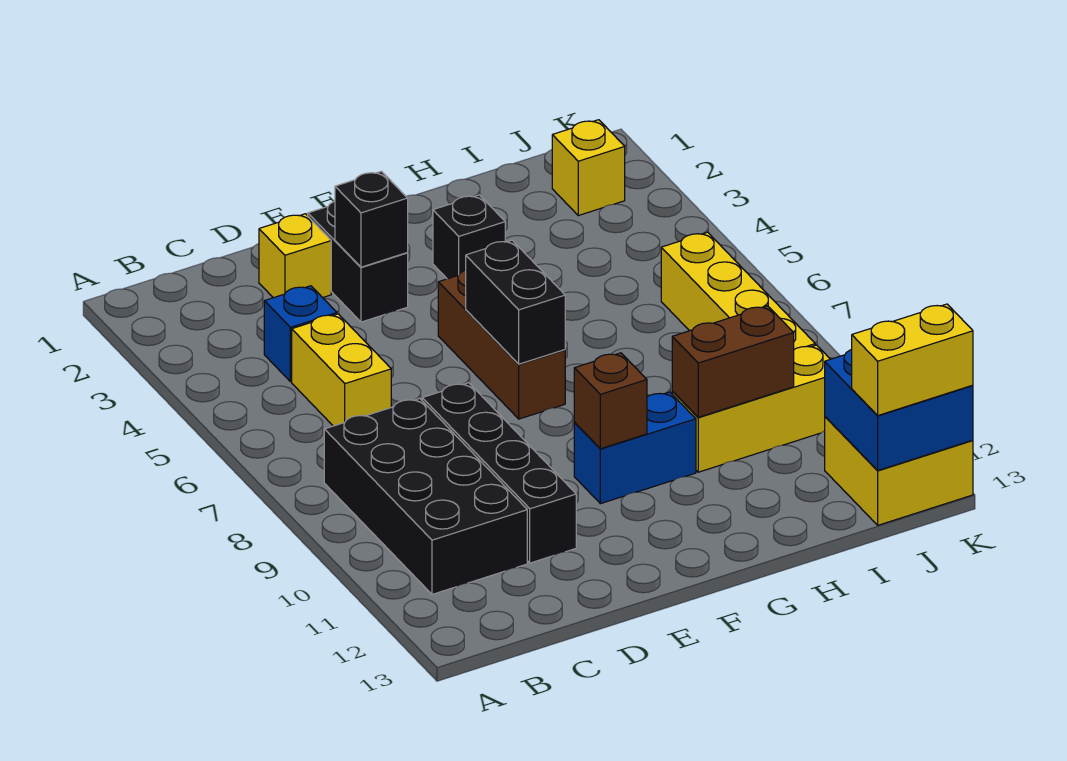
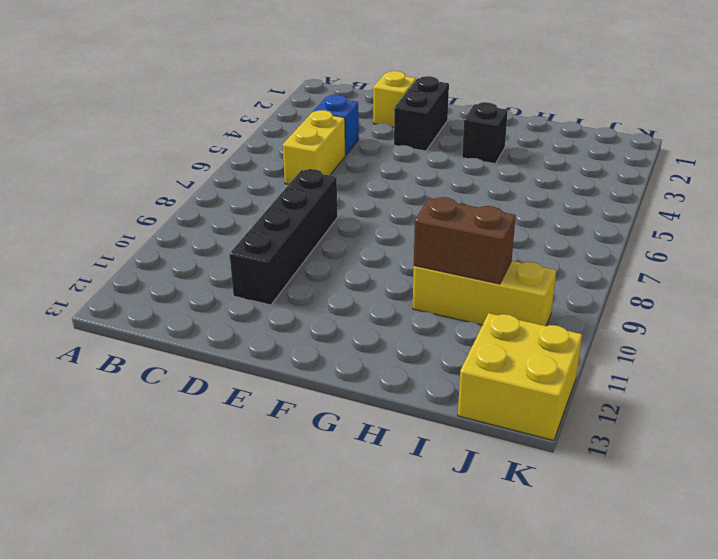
none -> black 2x4 brick [324,398,527,594]
none -> brown 1x3 brick [438,270,565,419]
none -> blue 1x2 brick [574,392,696,504]

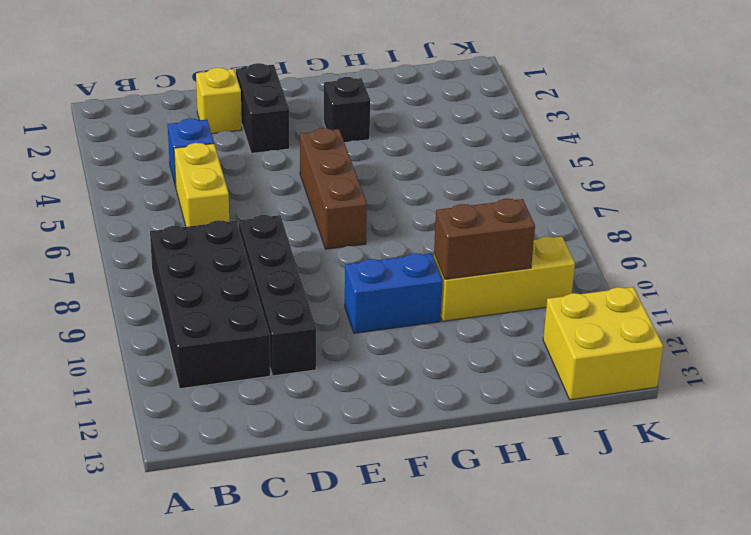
none -> yellow 1x1 brick [552,120,625,216]
none -> yellow 1x4 brick [661,232,815,349]
none -> black 1x1 brick [335,171,408,267]

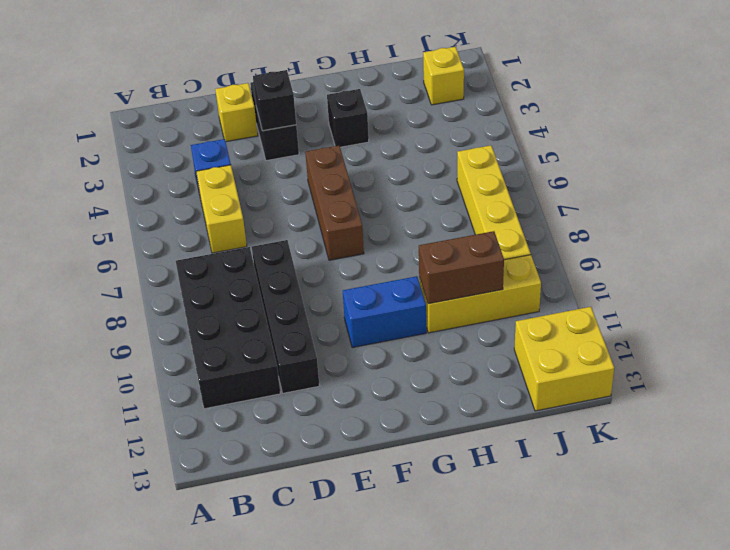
none -> black 1x2 brick [466,240,565,364]
none -> brown 1x1 brick [574,353,647,449]
none -> blue 2x2 brick [825,350,973,470]

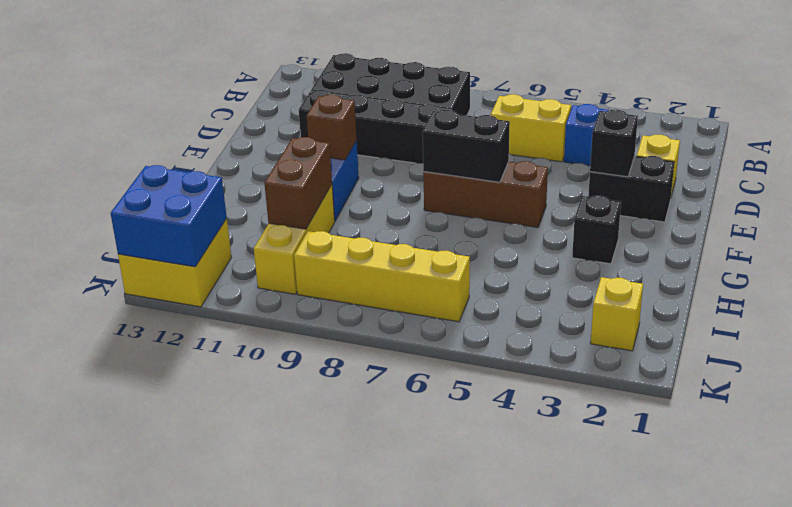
none -> yellow 1x2 brick [852,304,973,416]

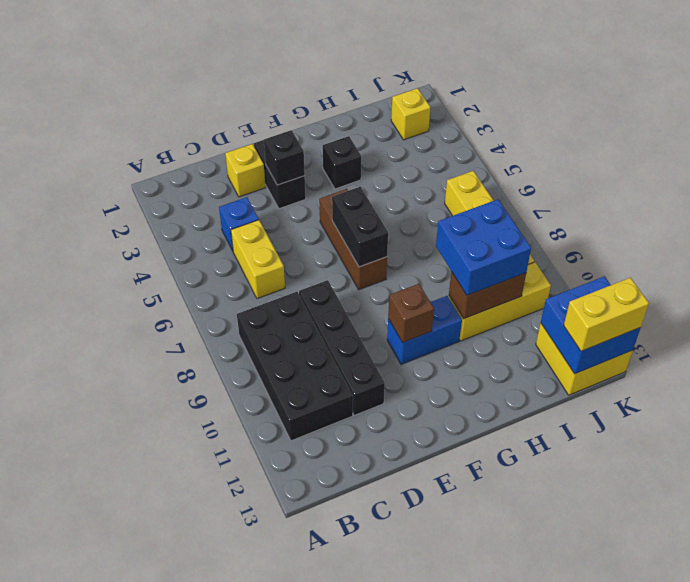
blue 2x2 brick [436,199,531,295] -> none

